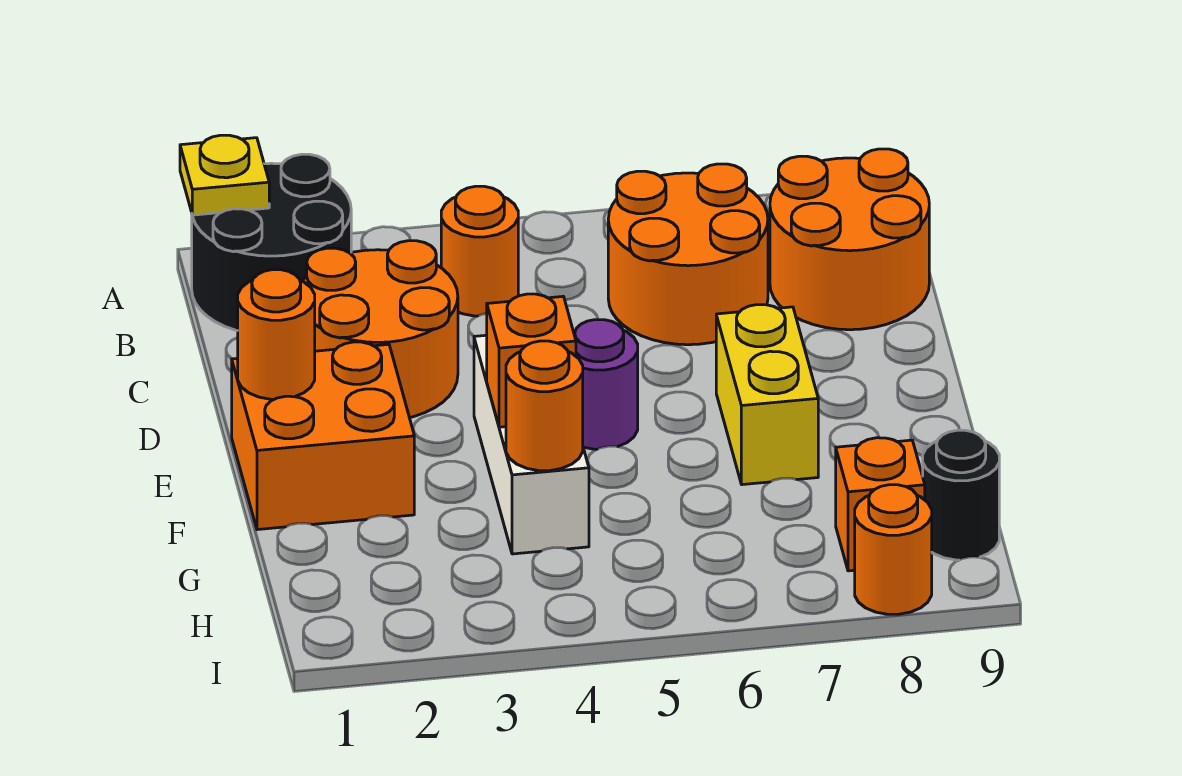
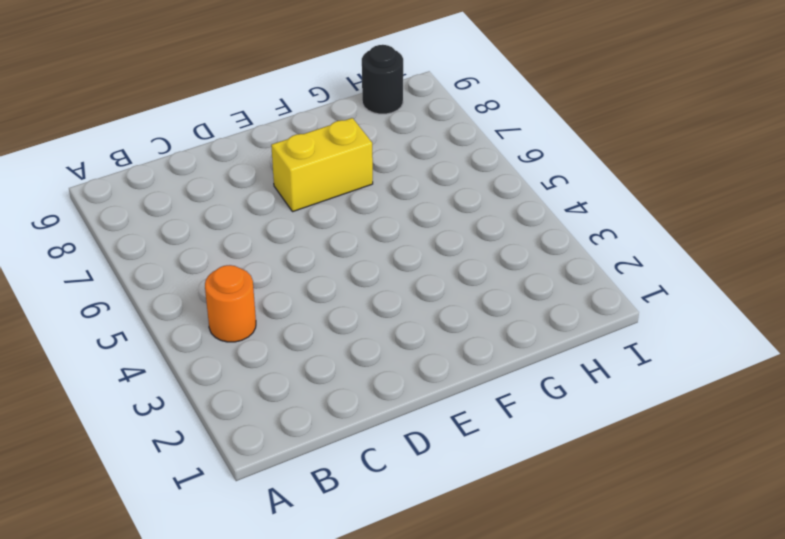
none -> black 2x2 round brick [192,154,351,331]
none -> orange 2x2 round brick [608,164,768,345]
none -> orange 2x2 round brick [770,149,929,330]

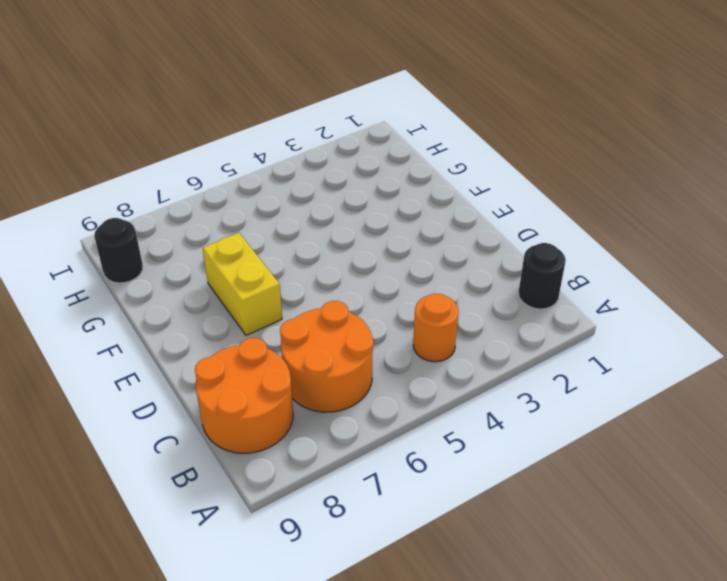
black 1x1 round brick [518,243,566,309] -> black 2x2 round brick [192,154,351,331]
none -> orange 2x2 round brick [303,241,458,418]
none -> orange 2x2 brick [232,342,414,530]
none -> white 1x3 brick [474,335,589,554]

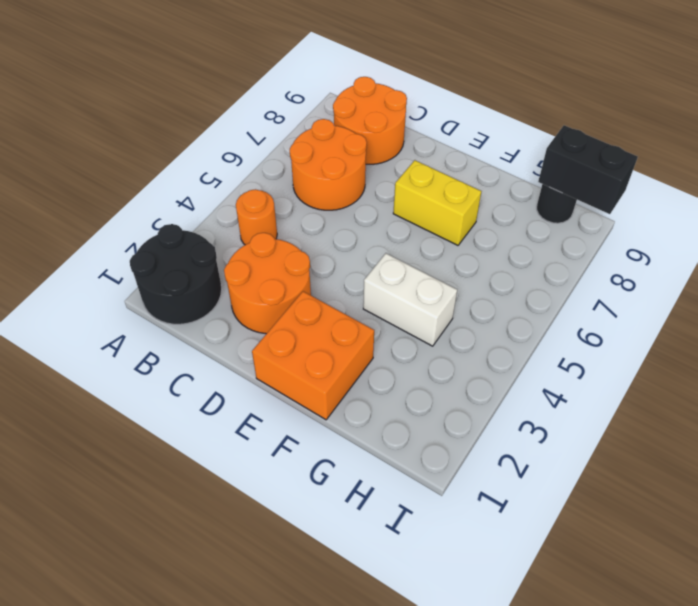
white 1x2 brick [363,253,457,346] -> white 1x3 brick [474,335,589,554]
black 1x2 brick [538,125,638,214] -> none
none -> purple 1x1 round brick [573,320,638,449]
none -> orange 1x1 brick [836,438,925,571]
none -> orange 1x1 round brick [855,485,932,614]

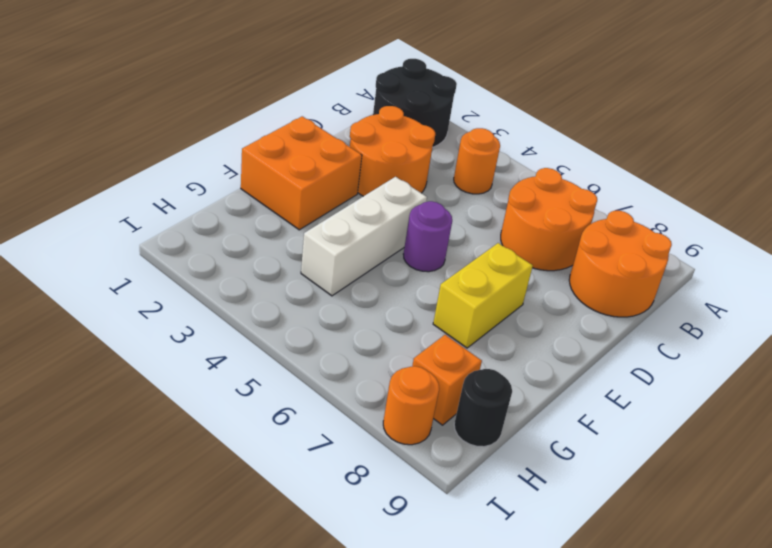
none -> yellow 1x1 plate [180,135,269,215]
none -> orange 1x1 round brick [238,270,315,399]
none -> orange 1x1 brick [487,294,576,427]

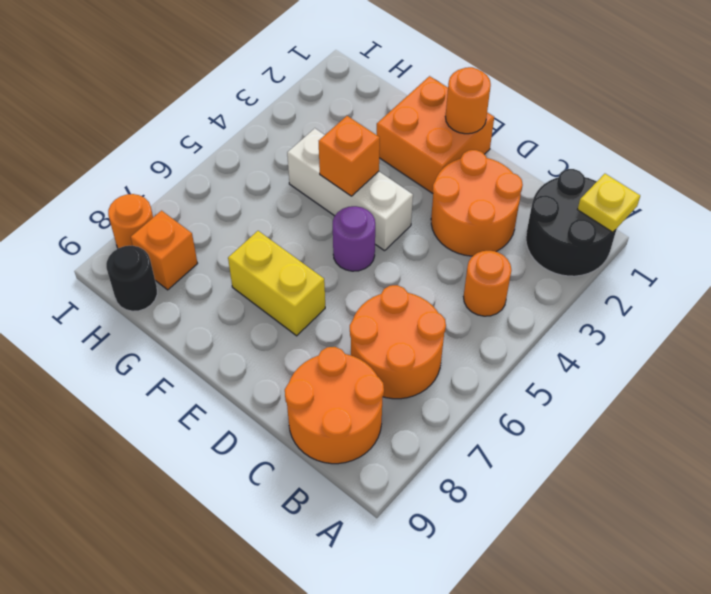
none -> orange 1x1 round brick [506,341,583,471]

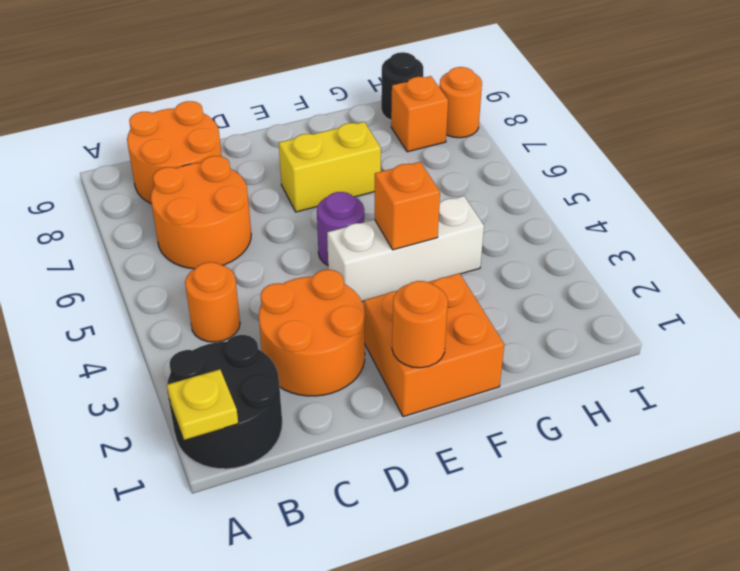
none -> orange 1x1 round brick [506,341,583,471]

